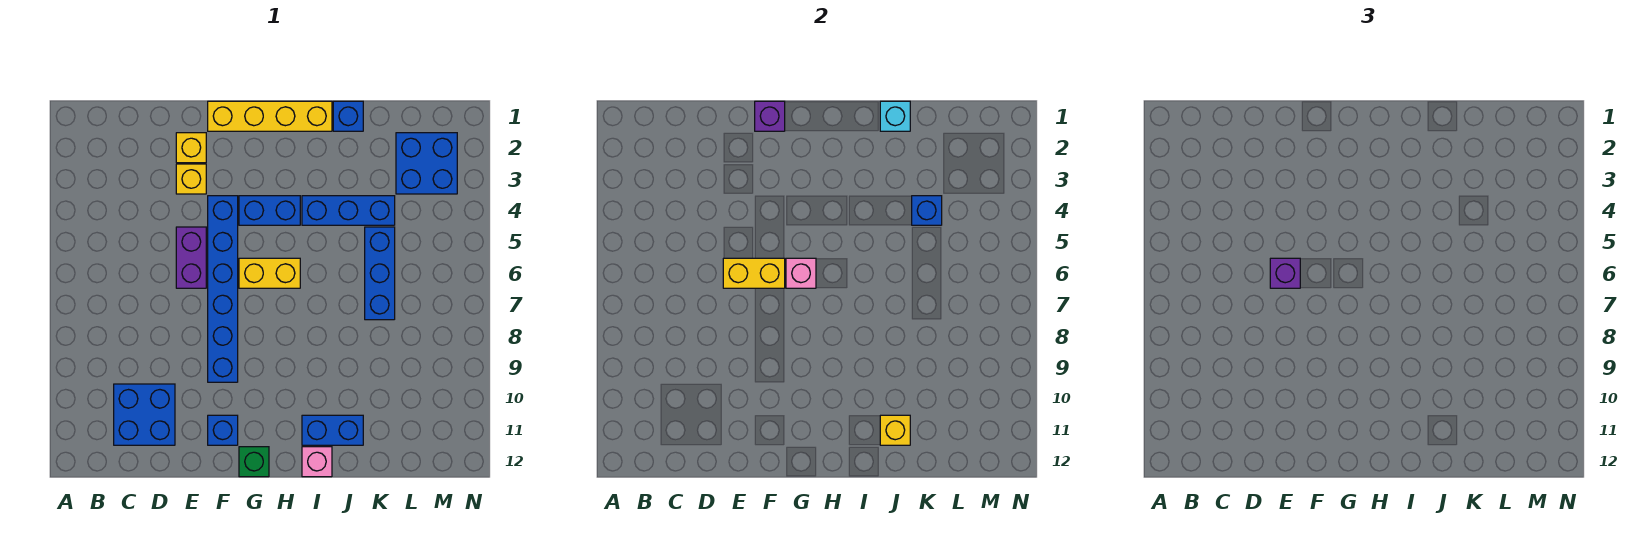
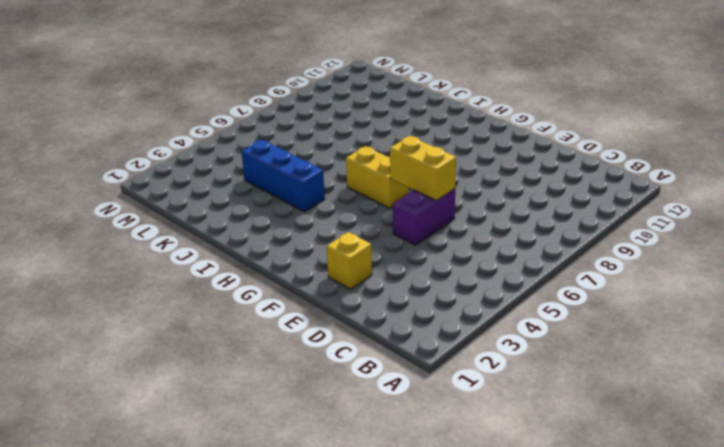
none -> blue 2x2 brick [114,384,175,445]
none -> yellow 1x1 brick [176,164,206,194]
none -> yellow 1x4 brick [208,101,332,131]

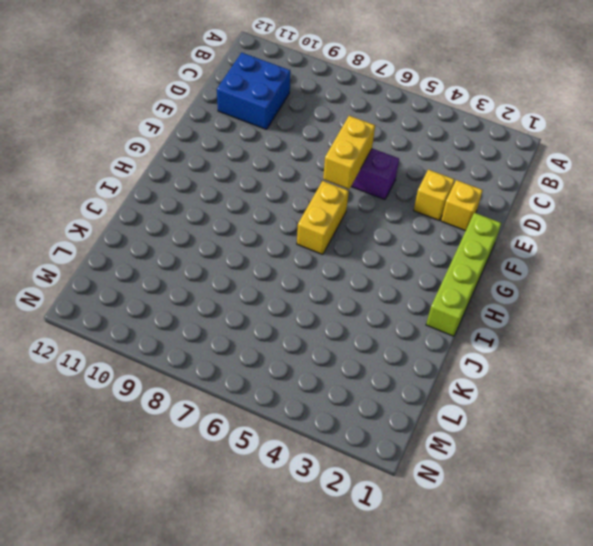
lime 1x4 brick [426,213,501,336] -> yellow 1x4 brick [208,101,332,131]
none -> blue 1x6 brick [208,196,238,382]
none -> blue 1x1 brick [208,415,238,445]
none -> blue 1x2 brick [239,196,300,225]

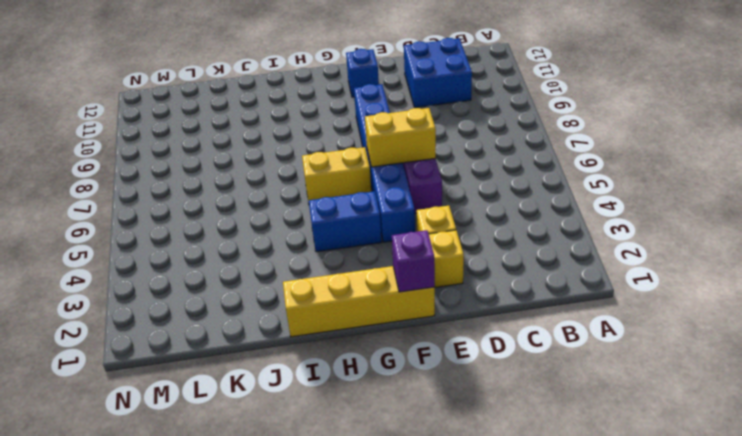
none -> green 1x1 brick [239,447,269,477]
none -> blue 1x3 brick [302,196,395,225]
none -> blue 1x2 brick [302,415,363,445]

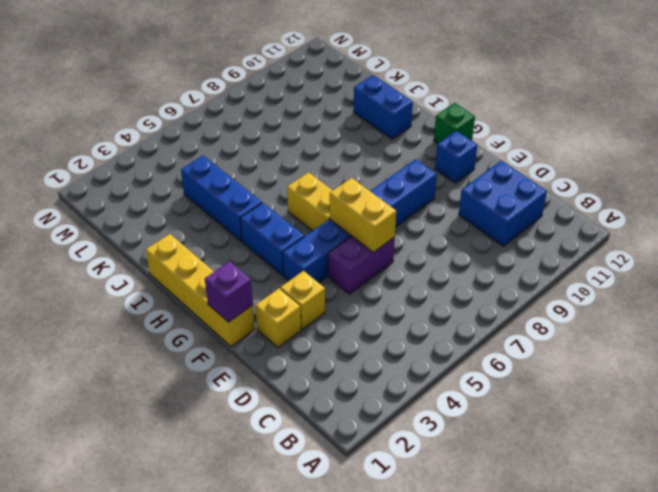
none -> pink 1x1 brick [302,447,332,477]
none -> blue 1x1 brick [333,101,363,131]
none -> blue 1x3 brick [365,227,395,320]

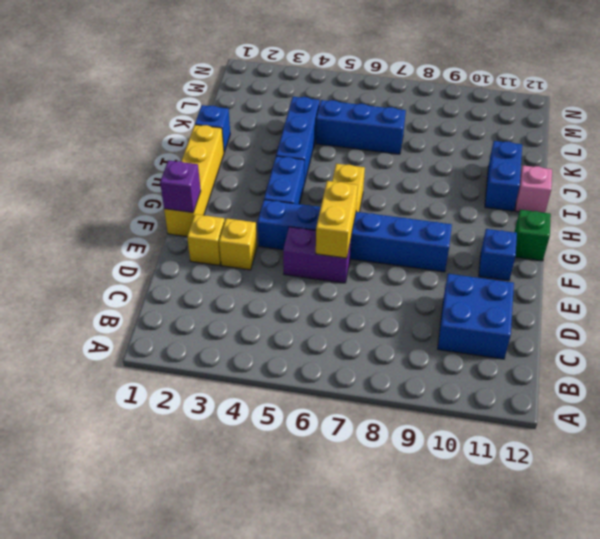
none -> blue 2x2 brick [396,133,457,194]
none -> pink 1x1 brick [786,258,816,288]
none -> cyan 1x1 brick [880,101,910,131]

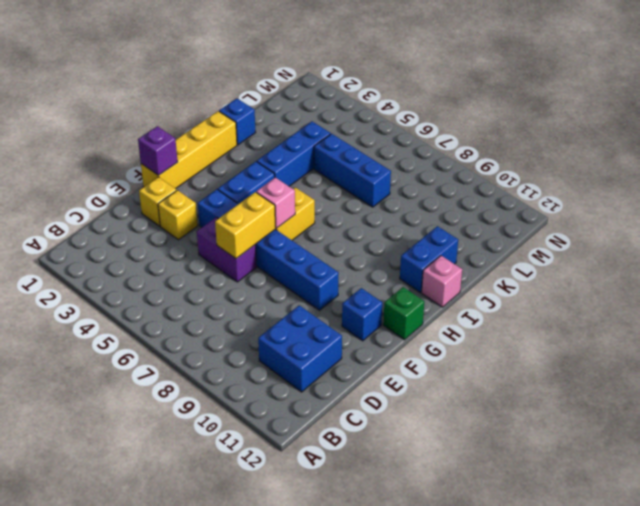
none -> blue 2x2 brick [396,133,457,194]
none -> cyan 1x1 brick [880,101,910,131]
none -> yellow 1x1 brick [880,415,910,445]

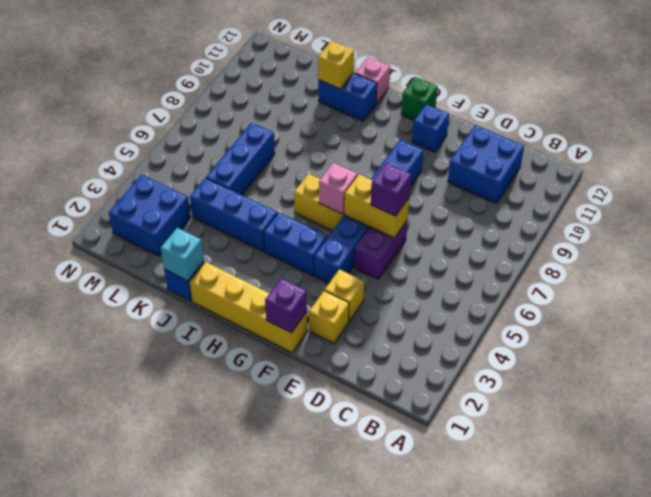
none -> blue 1x1 brick [912,196,942,225]

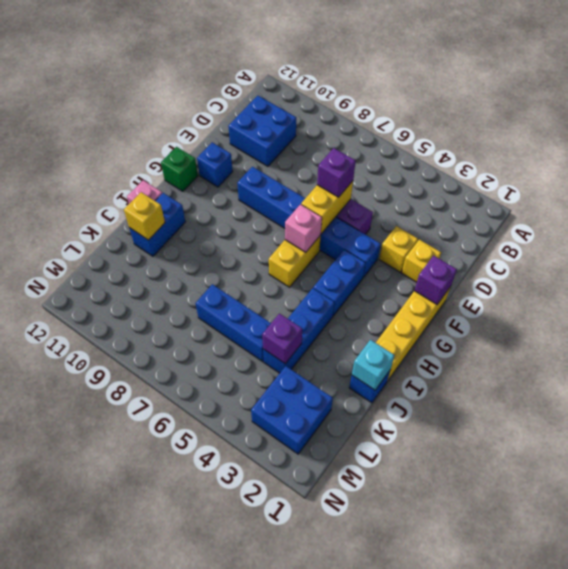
purple 1x1 brick [262,313,302,364] -> blue 1x1 brick [912,196,942,225]

